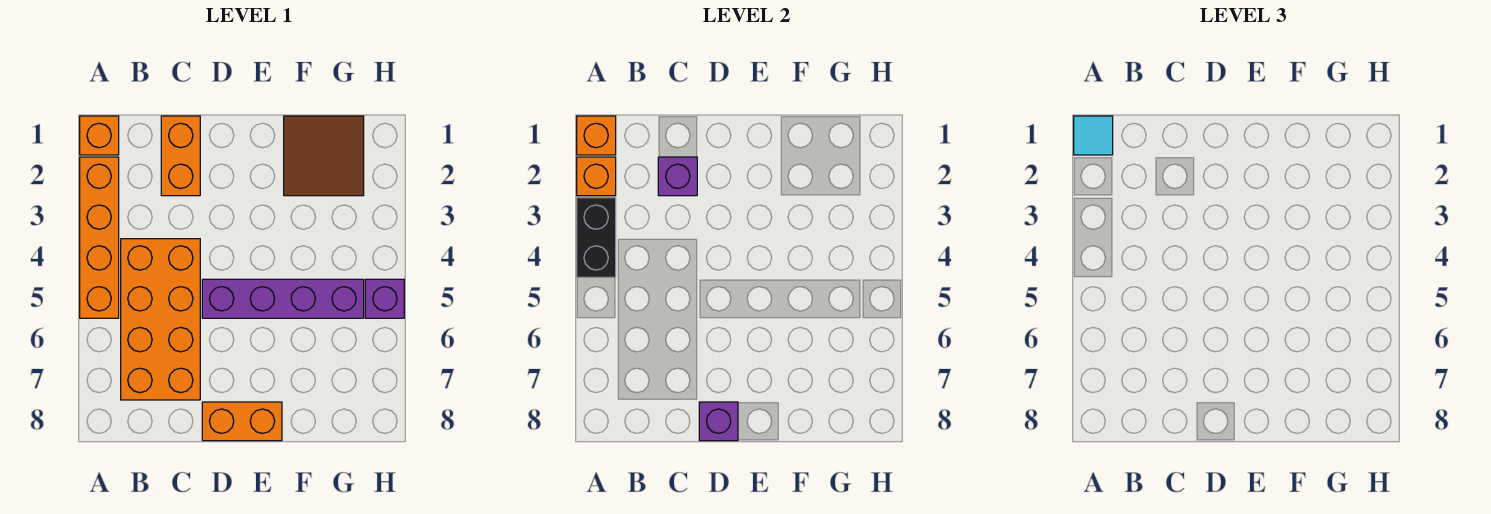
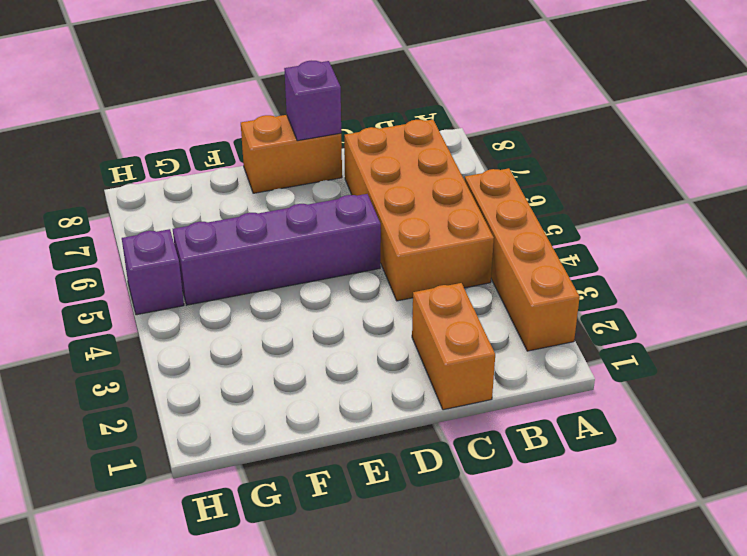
none -> orange 1x1 brick [80,116,119,155]
none -> brown 2x2 tile [284,116,364,196]
none -> orange 1x1 brick [577,116,616,155]

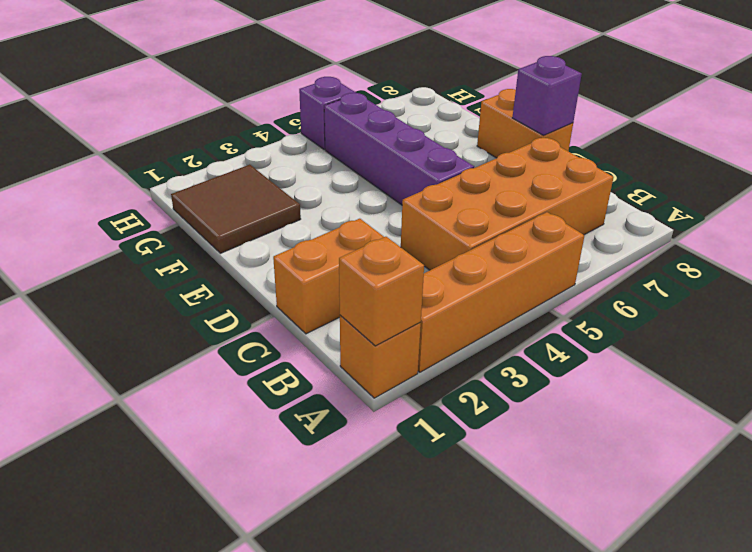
none -> orange 1x1 brick [577,157,616,196]
none -> black 1x2 brick [577,198,616,277]
none -> purple 1x1 brick [658,157,697,196]

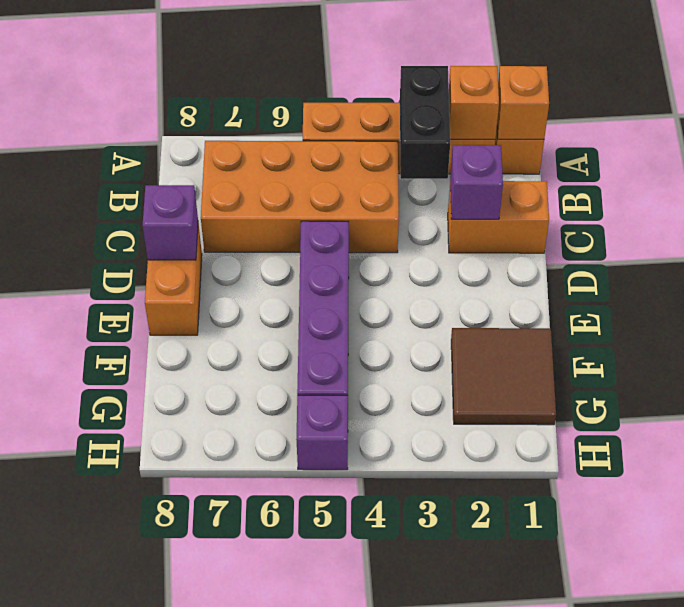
black 1x2 brick [400,66,451,179] -> black 1x2 brick turned to [577,198,616,277]
none -> cyan 1x1 tile [1074,116,1113,155]

